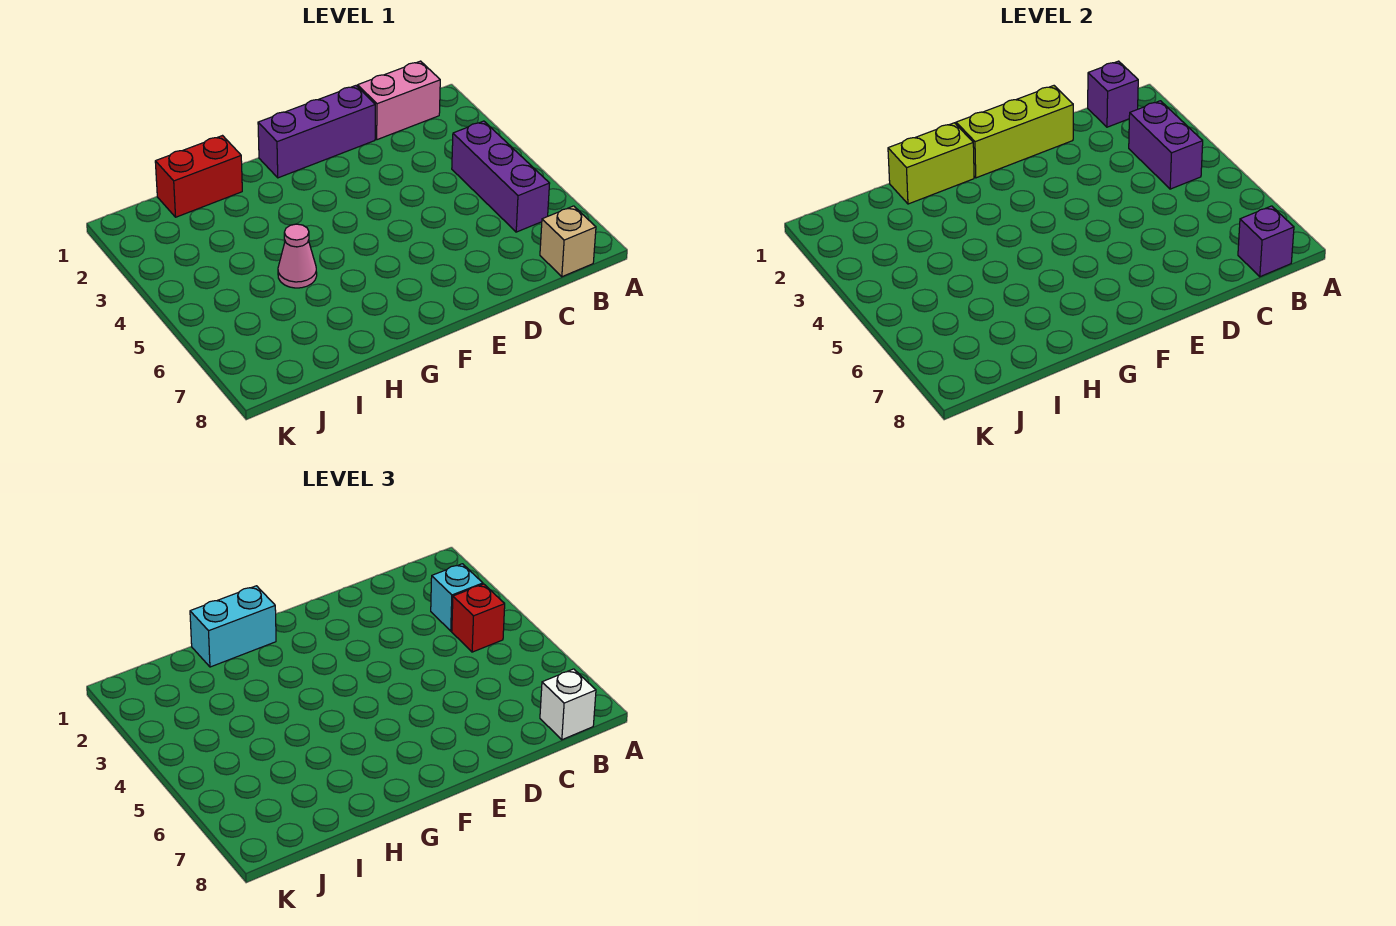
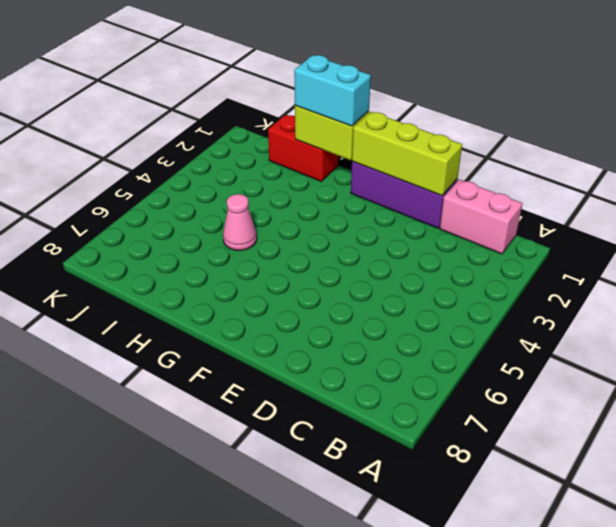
none -> purple 1x3 brick [452,121,550,232]
none -> tan 1x1 brick [540,206,596,277]
none -> purple 1x1 brick [1088,61,1138,127]

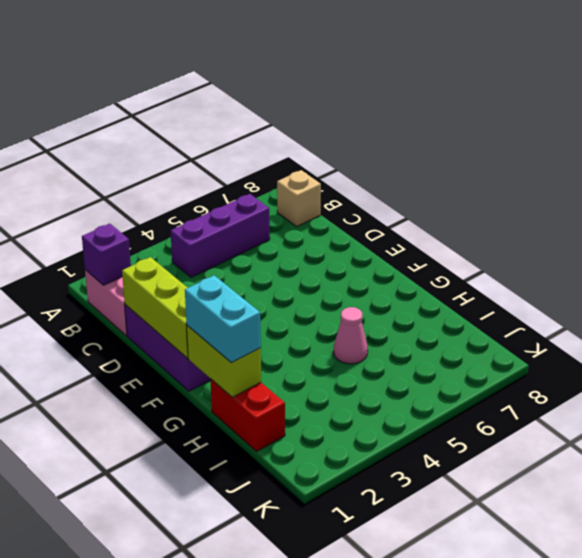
none -> purple 1x2 brick [1129,101,1203,189]
none -> purple 1x1 brick [1238,206,1294,277]
none -> cyan 1x1 brick [431,564,483,631]

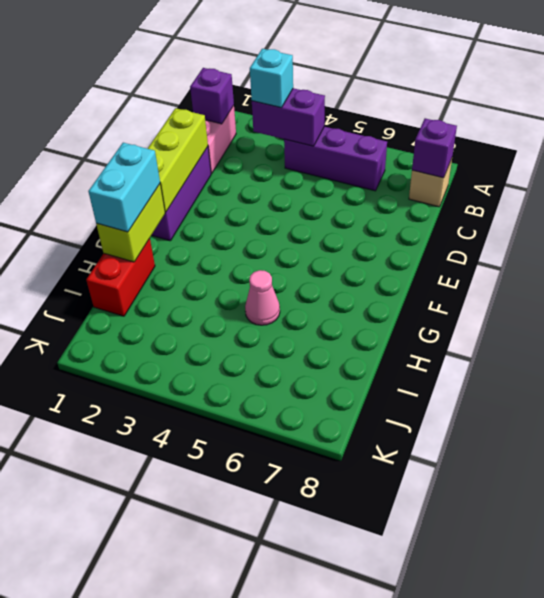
none -> red 1x1 brick [452,584,505,652]
none -> white 1x1 brick [540,669,596,740]

